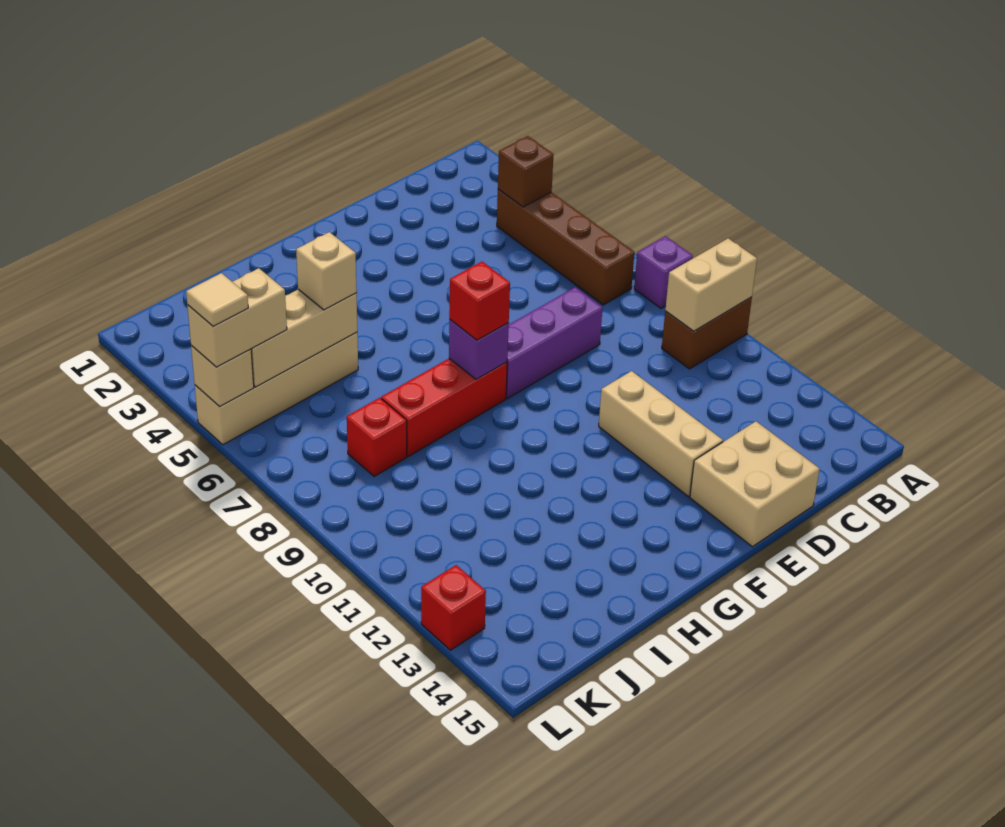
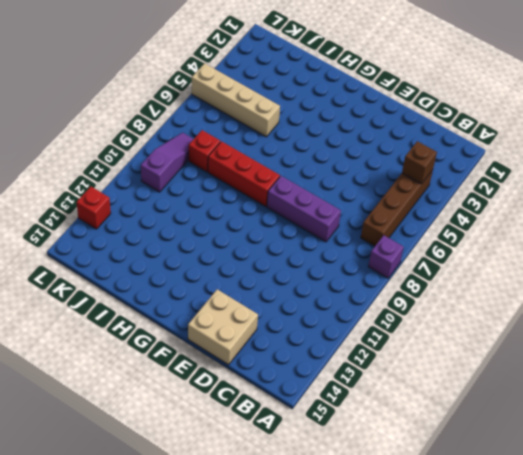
purple 1x3 slope [141,133,193,192] -> none
none -> brown 1x2 brick [662,297,752,369]
none -> tan 1x3 brick [599,371,723,497]
none -> tan 1x2 brick [665,238,757,331]

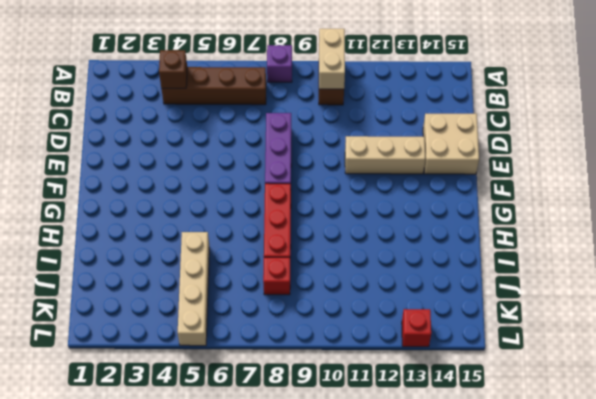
none -> purple 1x1 brick [449,320,509,380]
none -> tan 1x3 brick [251,289,357,387]
none -> tan 1x1 brick [191,345,254,407]

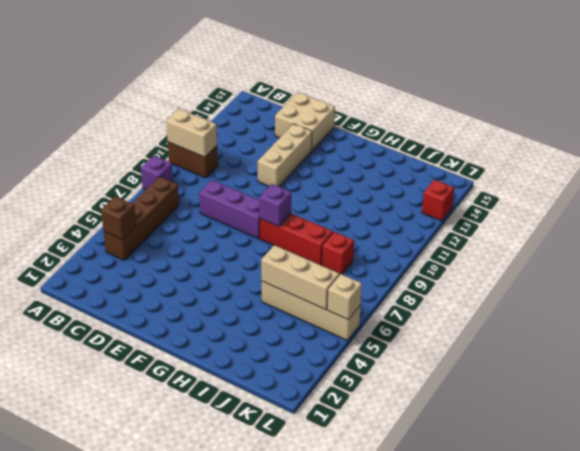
none -> red 1x1 brick [449,262,510,340]
none -> tan 1x1 brick [296,232,357,310]
none -> tan 1x2 brick [187,268,287,367]

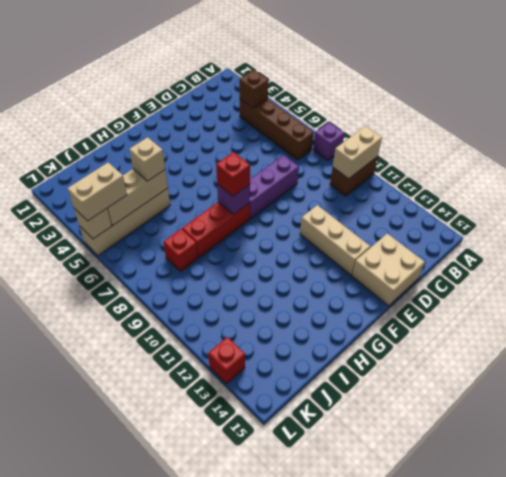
none -> tan 1x1 tile [186,273,248,327]

